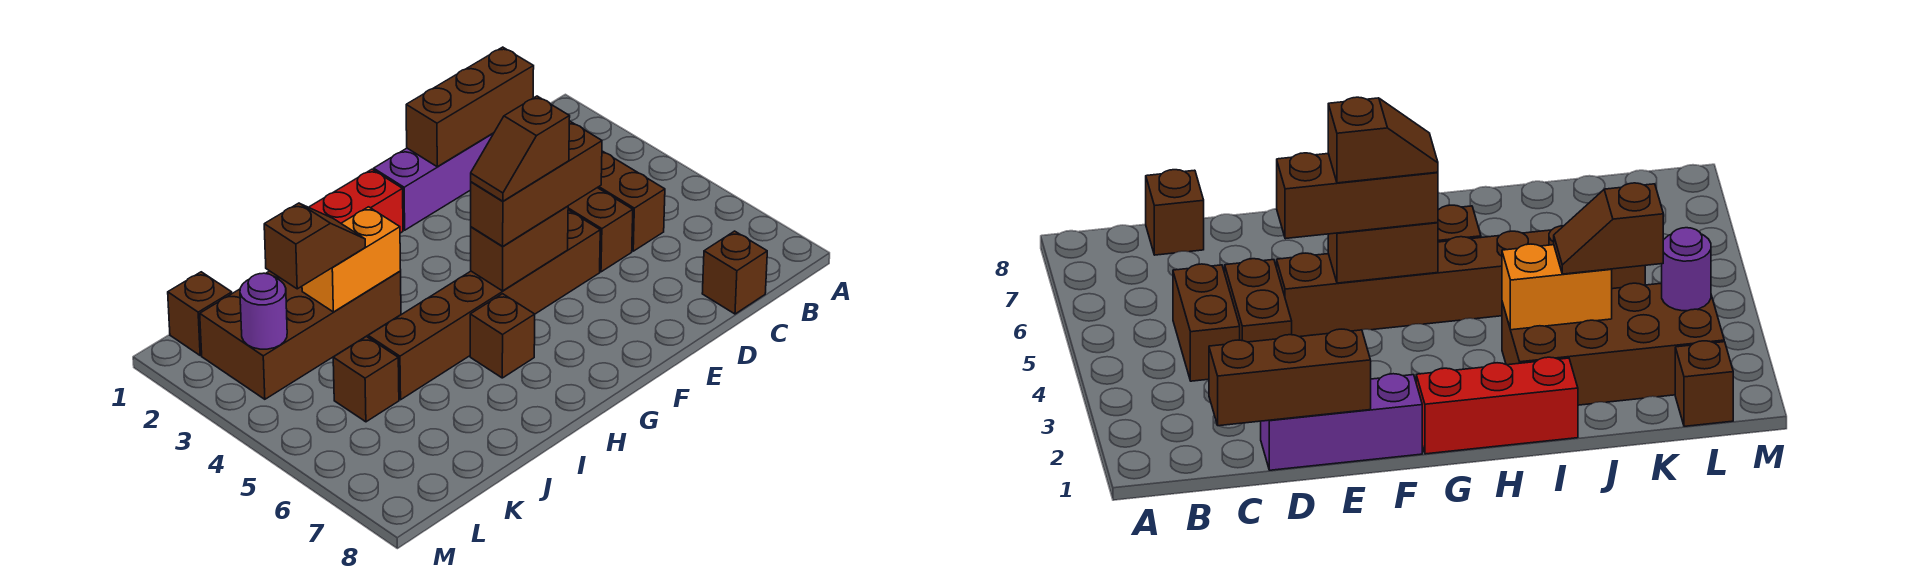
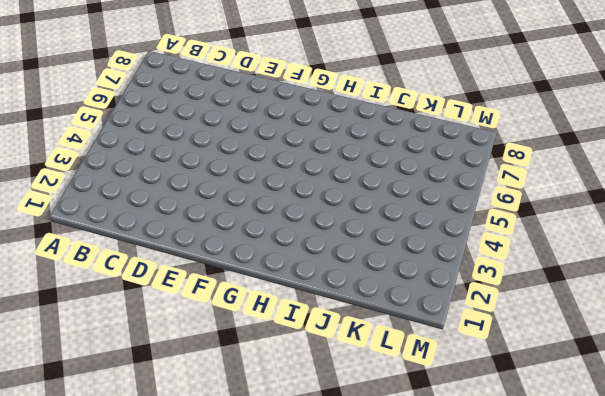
none -> brown 1x2 brick [598,151,665,251]
none -> brown 1x1 brick [702,231,767,314]
none -> purple 1x3 brick [374,133,493,230]

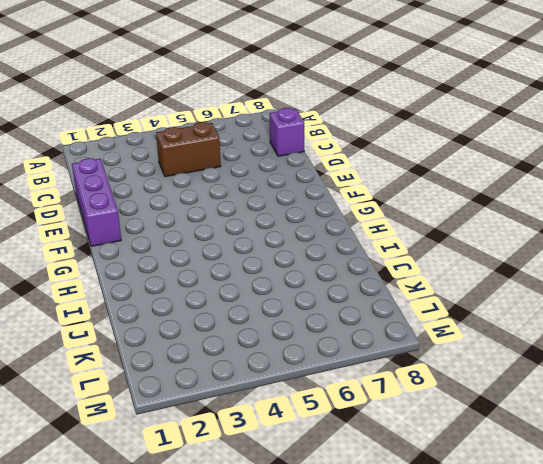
purple 1x1 brick [270,108,304,156] -> brown 1x1 brick [702,231,767,314]
none -> brown 1x2 brick [568,188,633,272]
none -> brown 1x6 brick [368,210,600,400]
none -> red 1x3 brick [309,169,403,233]

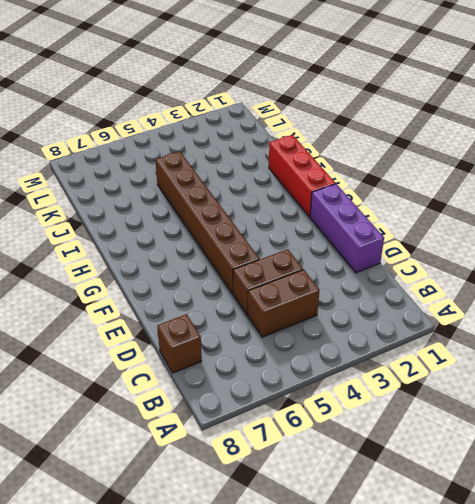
none -> brown 1x1 brick [470,294,535,378]
none -> brown 2x4 brick [200,271,401,399]
none -> brown 1x1 brick [333,336,399,422]

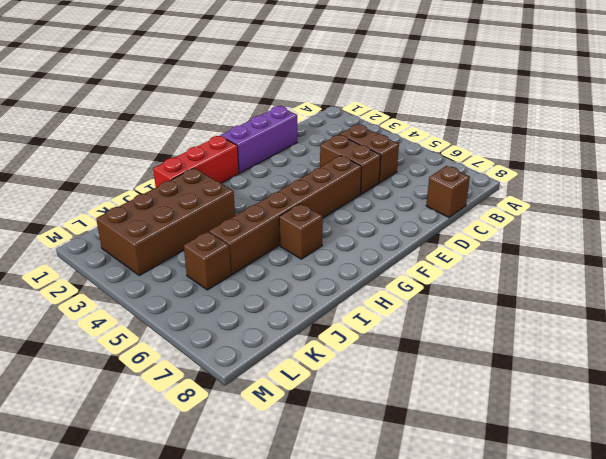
none -> brown 1x1 brick [168,272,232,355]
none -> brown 1x3 brick [406,47,534,167]
none -> brown 1x2 brick [471,206,568,291]

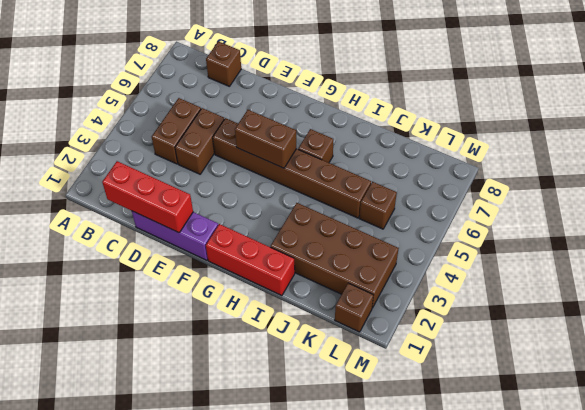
red 1x3 brick [102,161,193,233] -> brown 1x3 brick [406,47,534,167]
none -> orange 1x2 brick [302,207,401,312]
none -> purple 1x1 round brick [240,273,287,349]
none -> brown 1x3 brick [471,121,602,246]

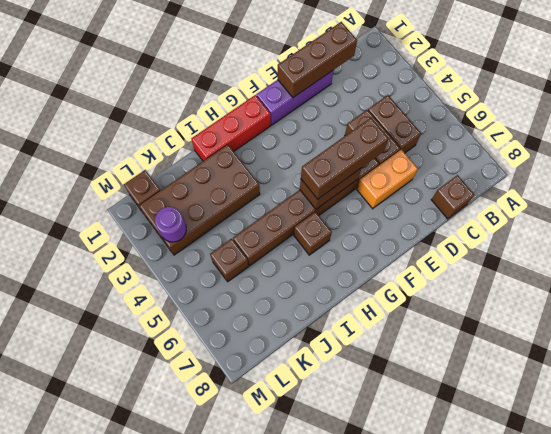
orange 1x2 brick [357,149,418,209] -> orange 1x2 brick moved to [302,207,401,312]
none -> brown 1x2 slope [264,203,365,289]
none -> brown 1x2 slope [471,96,570,201]

